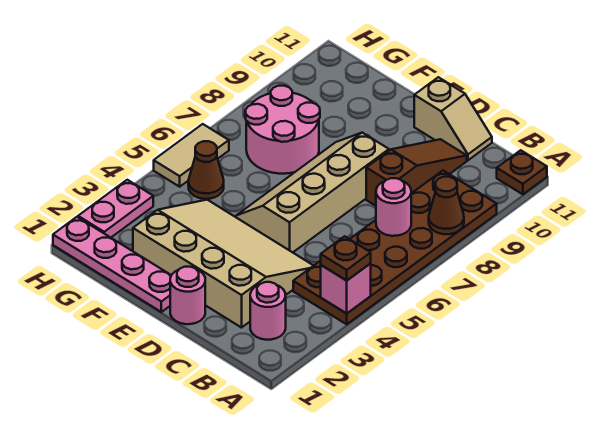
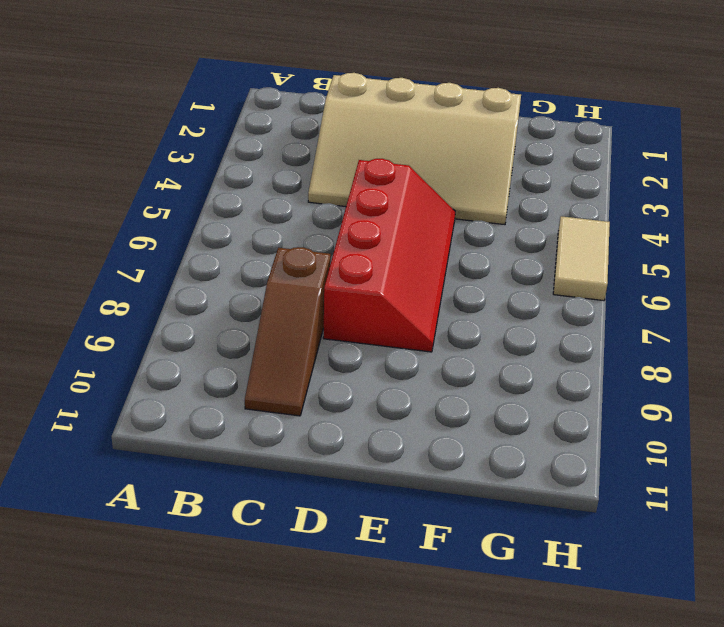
red 2x4 slope [323,159,455,352] -> tan 2x4 slope [236,133,389,252]
none -> brown 2x6 plate [293,171,497,324]
none -> brown 1x1 plate [497,150,547,194]
none -> pink 1x1 round brick [250,282,286,340]

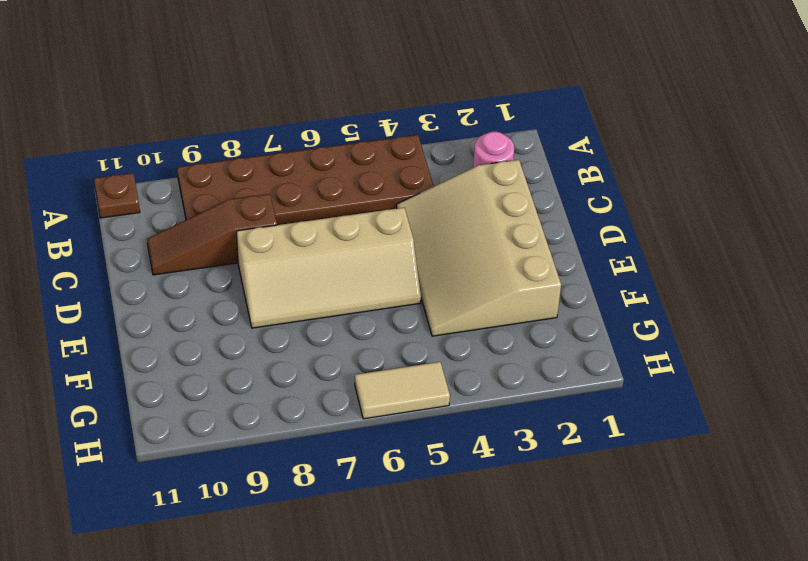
none -> tan 1x2 slope [414,77,492,160]
none -> pink 1x1 round brick [170,267,205,324]
none -> pink 1x4 plate [53,217,171,312]

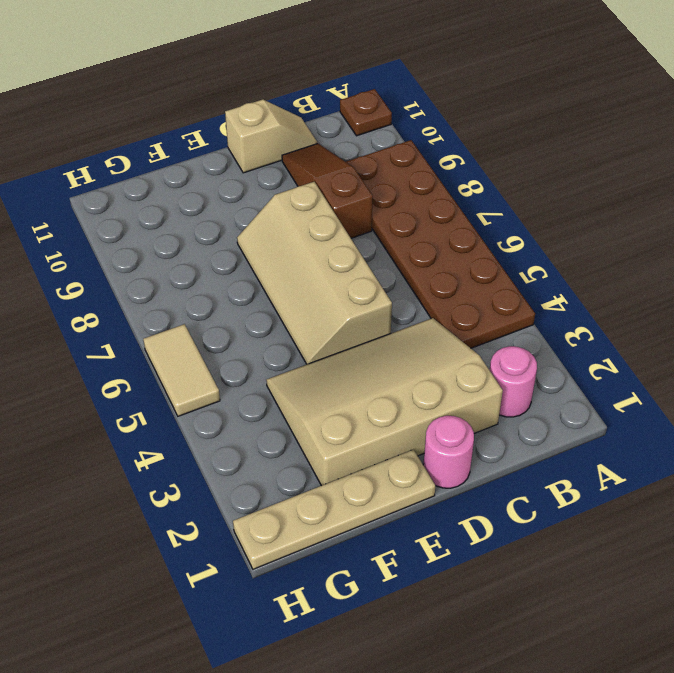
tan 1x4 plate [233,449,435,569] -> pink 1x4 plate [53,217,171,312]
none -> pink 2x2 round brick [245,86,320,174]
none -> brown 1x1 cone [188,141,224,199]
none -> pink 1x2 plate [78,180,153,238]

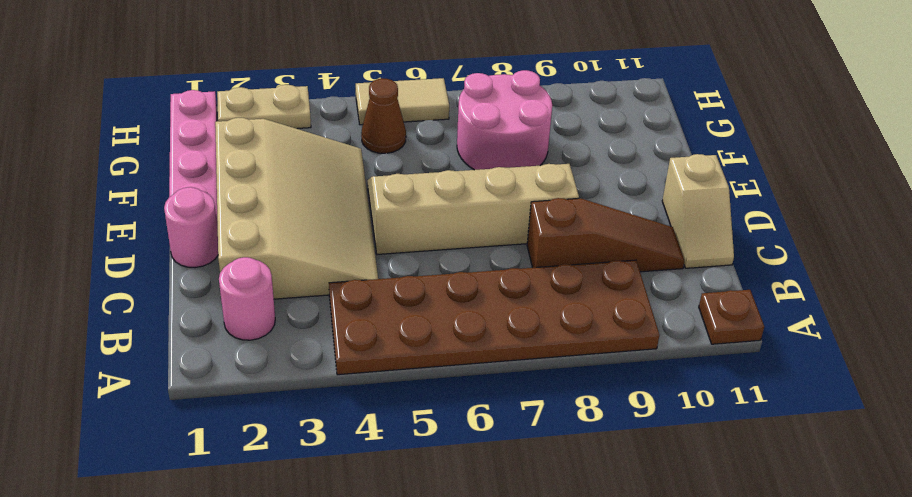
tan 1x2 plate [217,85,311,129] -> pink 1x2 plate [78,180,153,238]
none -> pink 1x1 brick [321,264,371,313]
none -> brown 1x1 cone [429,177,464,234]
none -> pink 1x1 round brick [376,178,411,236]

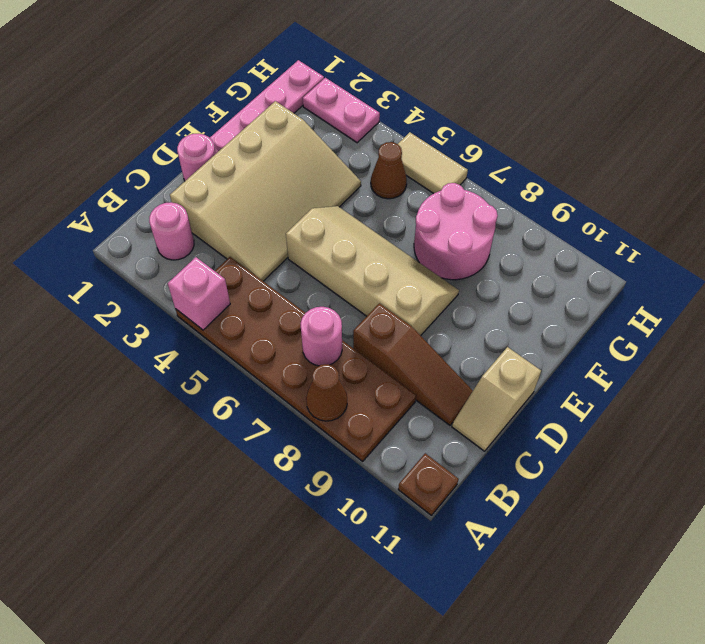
none -> brown 1x1 plate [321,236,371,281]

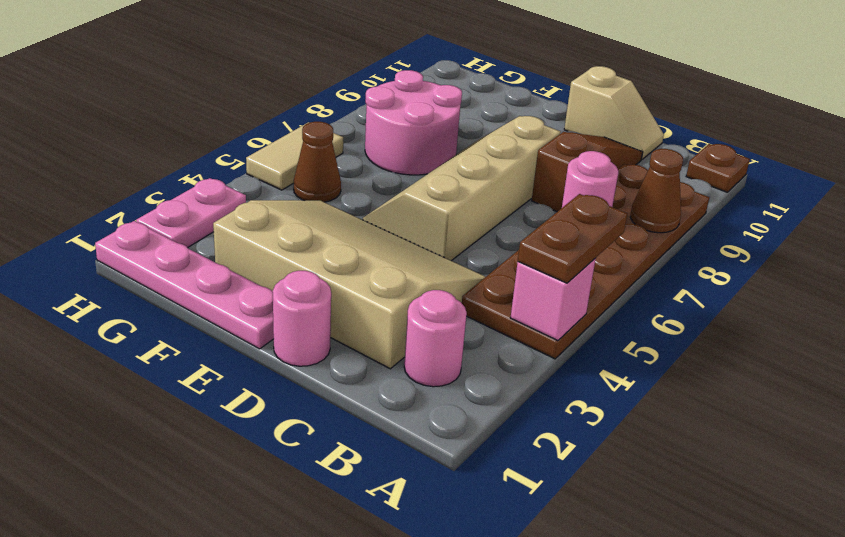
brown 1x2 plate [518,194,627,283] -> brown 1x1 plate [321,236,371,281]

